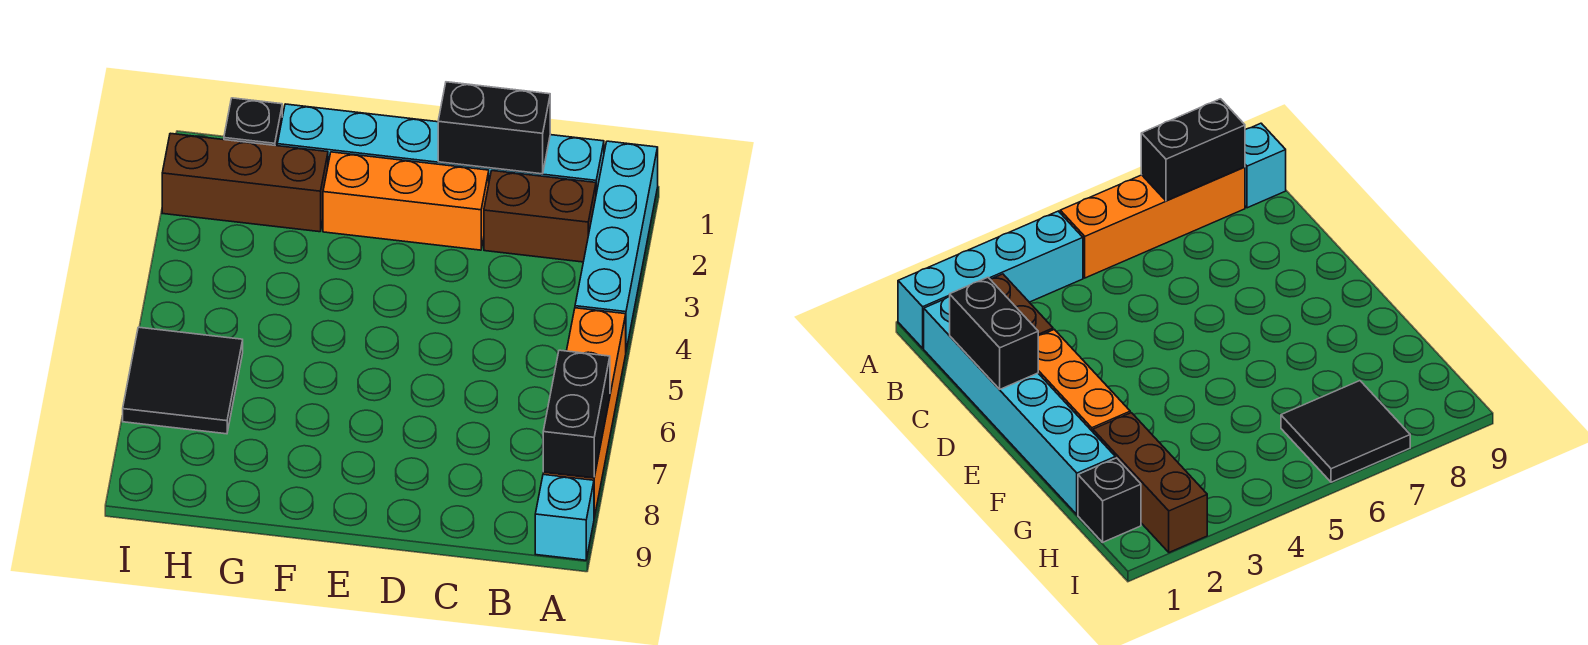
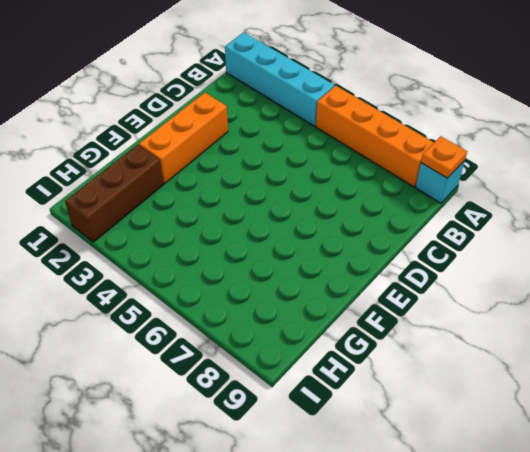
orange 1x1 plate [421,136,467,178] -> none
none -> cyan 1x6 brick [277,104,604,193]
none -> brown 1x2 brick [484,171,596,262]

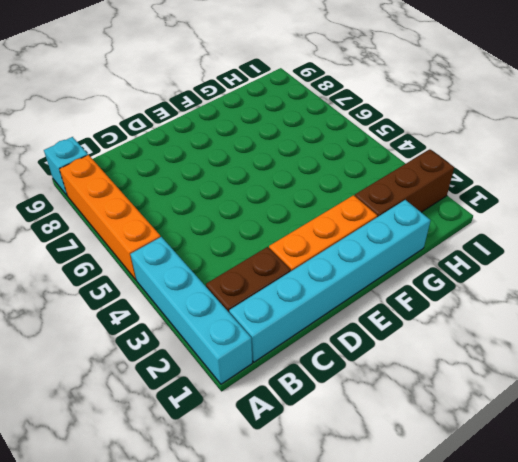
none -> black 1x1 brick [224,98,282,146]
none -> black 2x2 tile [123,327,243,434]

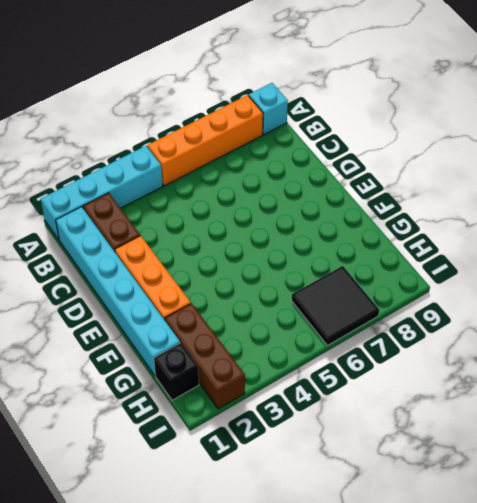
none -> black 1x2 brick [543,350,610,478]
none -> black 1x2 brick [438,82,550,174]

